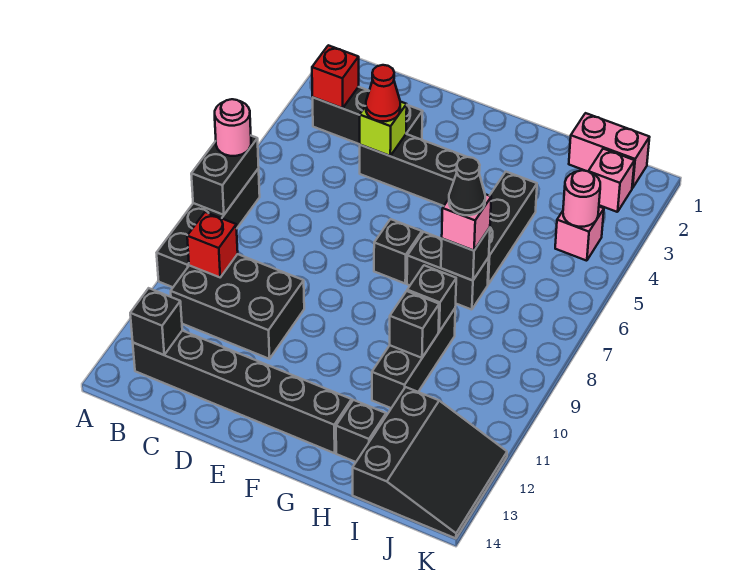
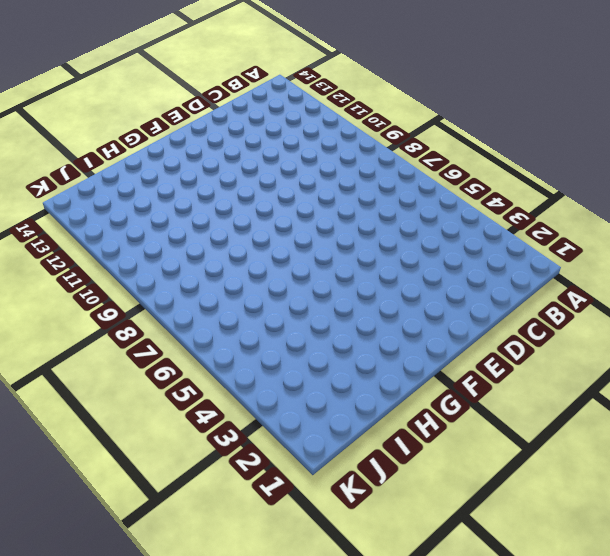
none -> black 1x4 brick [157,168,260,287]
none -> black 1x3 brick [313,87,423,144]
none -> black 2x3 brick [171,254,304,359]

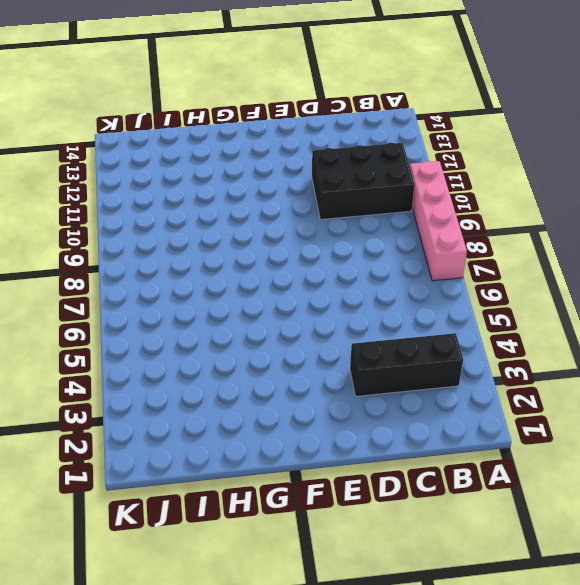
pink 1x4 brick [410,161,467,281] -> black 1x4 brick [157,168,260,287]
none -> black 1x6 brick [133,331,352,453]
none -> black 1x3 brick [360,134,466,206]
none -> black 1x1 brick [374,219,422,283]

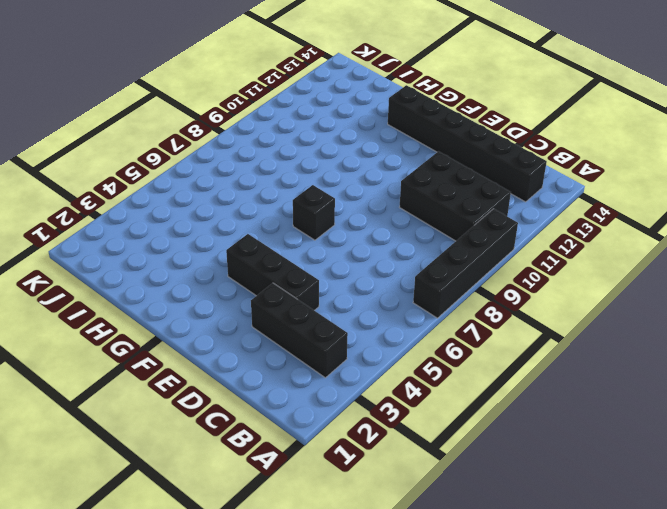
none -> black 1x2 brick [407,232,489,310]
none -> black 1x3 brick [488,172,537,284]
none -> black 1x3 brick [372,309,455,408]

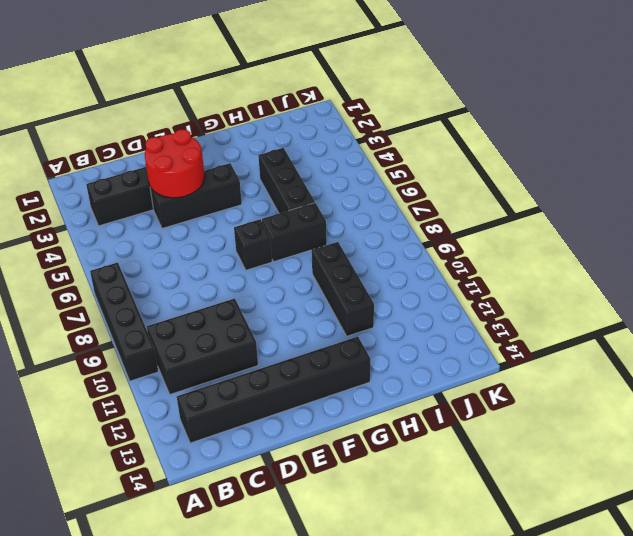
red 2x2 round brick [145,129,205,198] -> lime 1x1 brick [360,102,407,156]
none -> black 1x1 brick [336,400,386,462]
none -> pink 1x2 brick [569,113,650,188]
none -> black 3x3 slope [353,387,507,538]

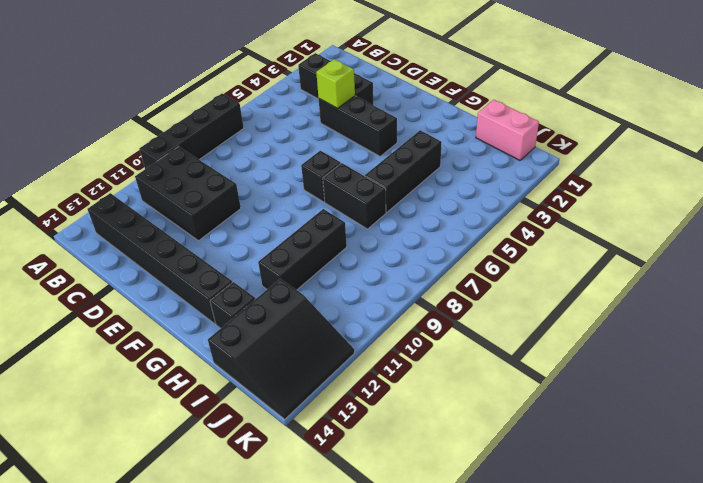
none -> pink 1x1 brick [588,149,634,212]
none -> pink 1x1 brick [555,207,604,261]
none -> black 1x2 brick [191,136,259,215]

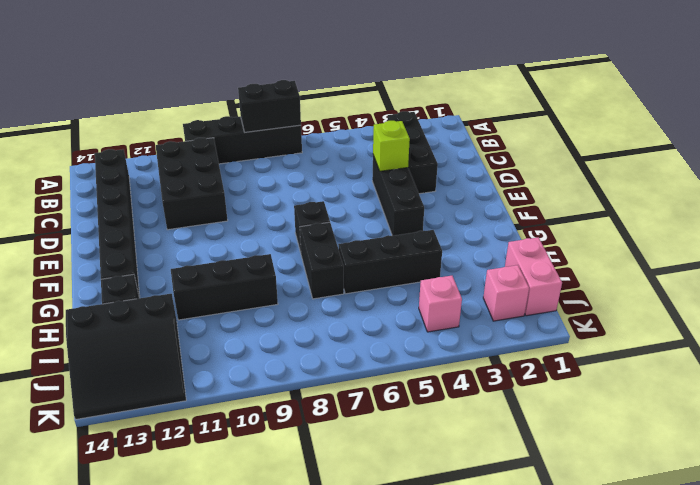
none -> red 1x1 brick [312,45,359,108]
none -> red 1x1 brick [187,212,238,277]
none -> black 1x1 brick [130,288,182,355]

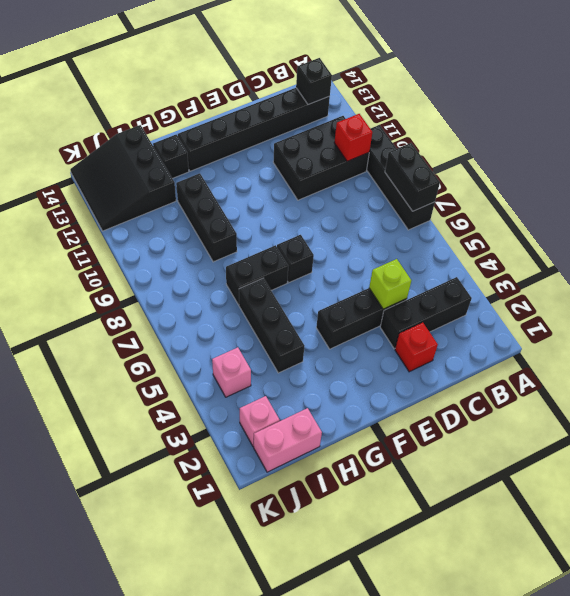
red 1x1 brick [395,323,438,372] -> red 1x1 brick moved to [312,45,359,108]
none -> black 1x1 brick [441,228,490,281]
none -> black 1x1 brick [407,265,456,332]
none -> black 1x1 brick [390,291,439,358]

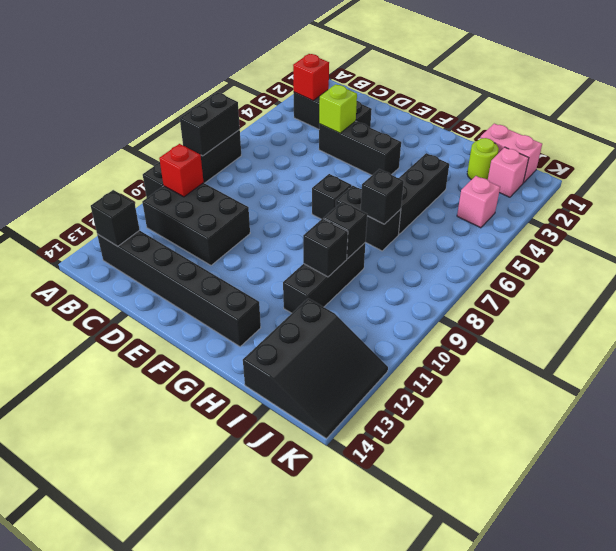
lime 1x1 round brick [467,138,499,180] -> none
none -> black 1x1 brick [336,400,386,462]
none -> pink 1x1 round brick [563,170,600,227]
none -> pink 1x1 round brick [215,99,251,156]

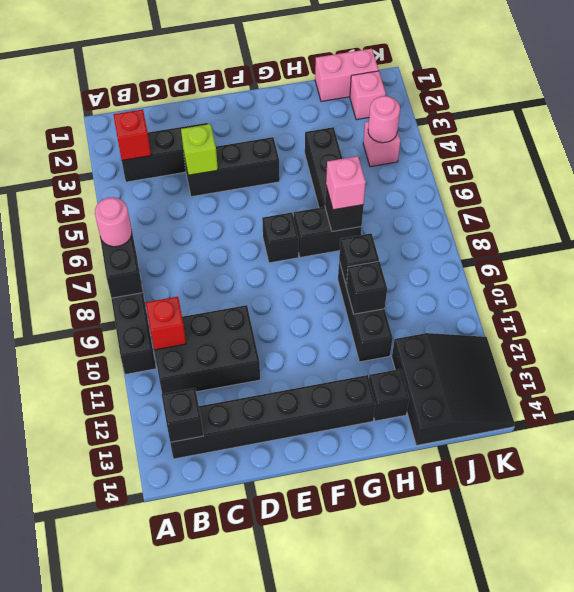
none -> red 1x1 cone [366,65,400,121]
none -> black 1x1 cone [449,157,485,215]

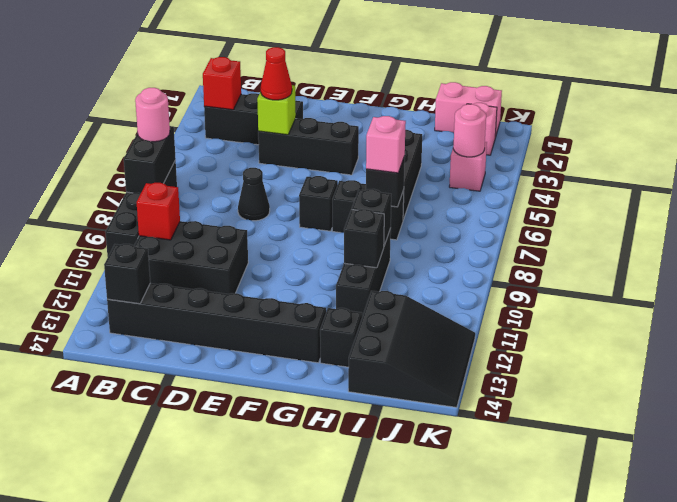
black 1x1 cone [238,168,270,221] -> black 1x1 cone moved to [449,157,485,215]

